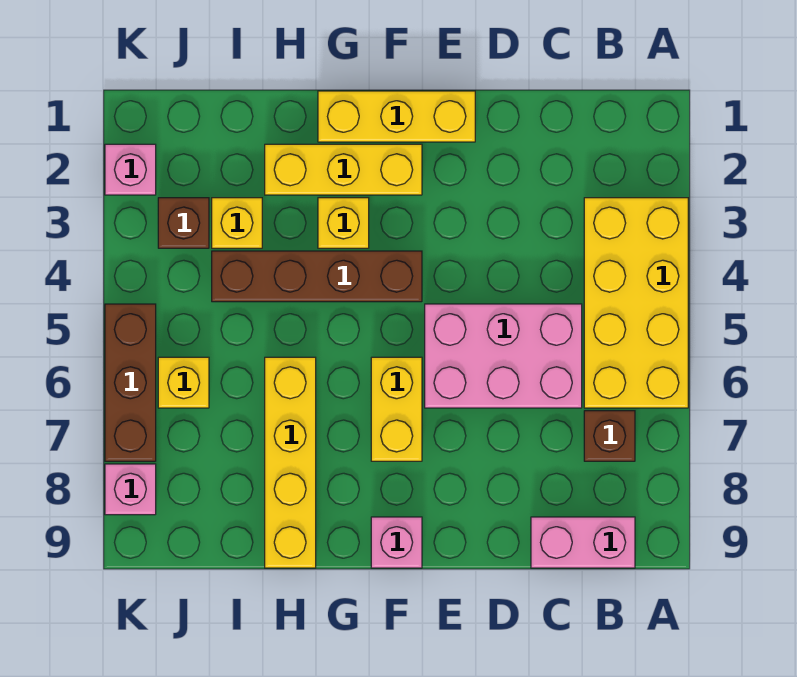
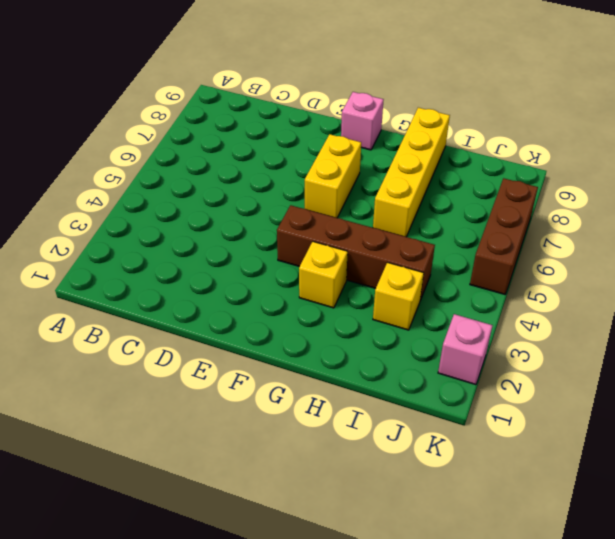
none -> yellow 2x4 brick [584,198,688,408]
none -> brown 1x1 brick [584,411,635,461]
none -> pink 1x2 brick [531,517,635,568]

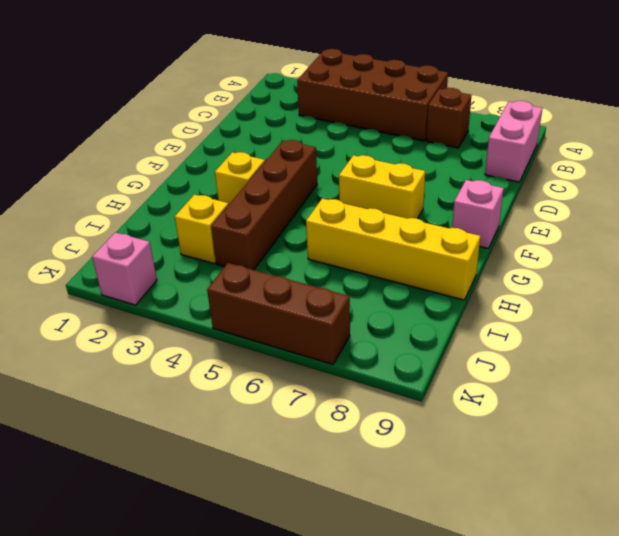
brown 2x4 brick [297,49,448,141] -> yellow 2x4 brick [584,198,688,408]
none -> pink 2x3 brick [425,304,582,408]
none -> yellow 1x3 brick [318,91,475,142]
none -> yellow 1x3 brick [265,144,422,195]

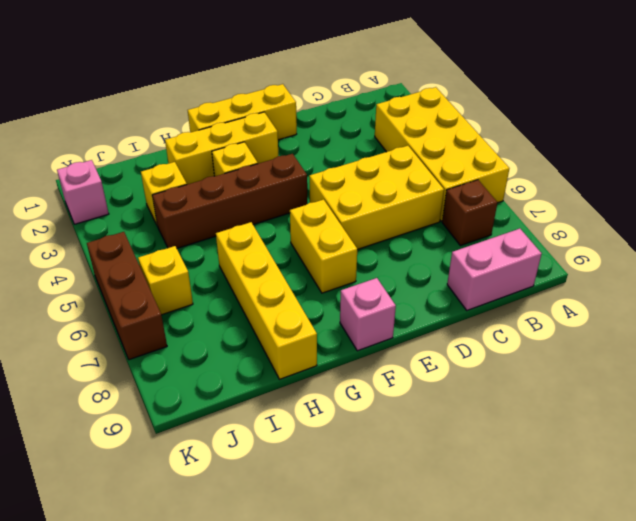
yellow 2x3 brick [309,146,444,250] -> pink 2x3 brick [425,304,582,408]
none -> brown 1x1 brick [158,198,209,248]
none -> pink 1x1 brick [105,464,156,515]

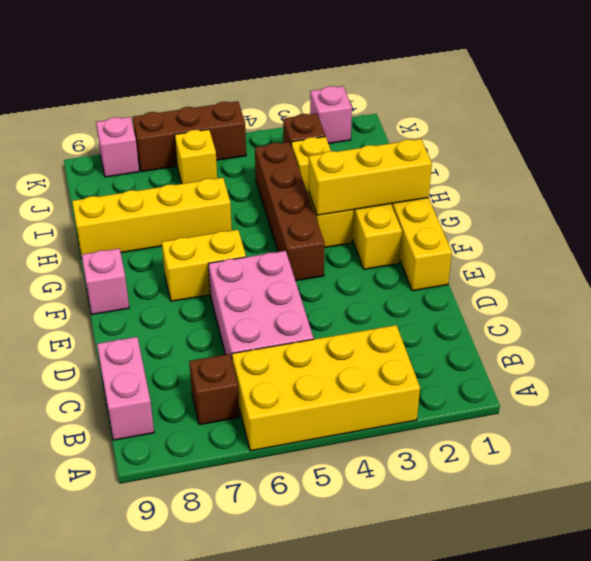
yellow 1x3 brick [308,139,432,215] -> none

